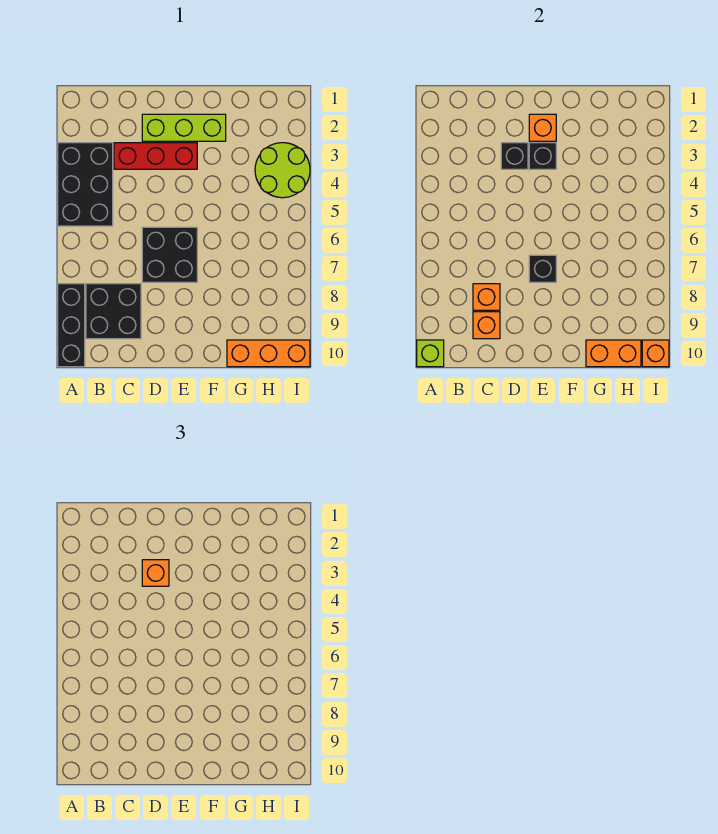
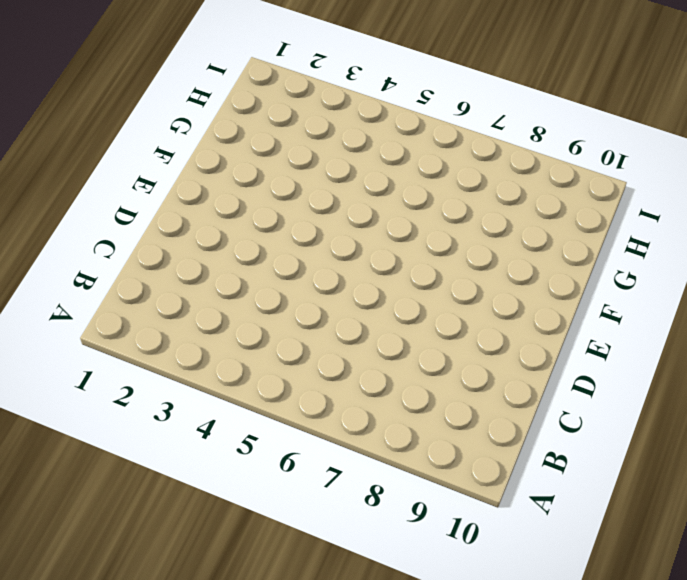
none -> black 2x3 brick [58,143,113,226]
none -> black 1x3 brick [58,284,85,367]
none -> black 2x2 brick [86,284,141,339]

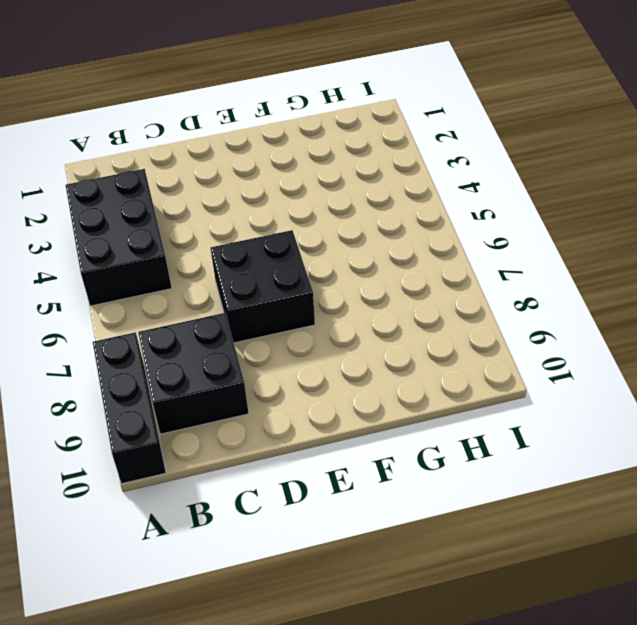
none -> red 1x3 brick [114,143,197,169]
none -> lime 1x3 brick [142,114,226,141]
none -> orange 1x3 brick [227,340,310,367]

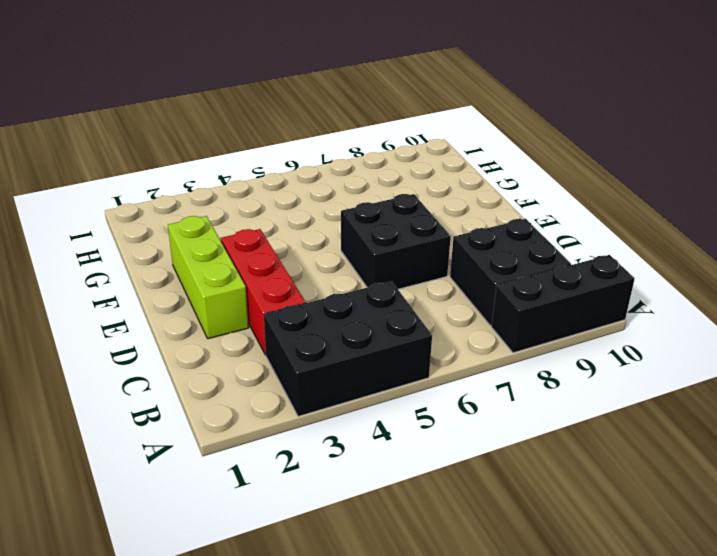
none -> orange 1x3 brick [227,340,310,367]
none -> lime 2x2 round brick [255,143,310,198]
none -> lime 1x1 brick [417,340,444,367]

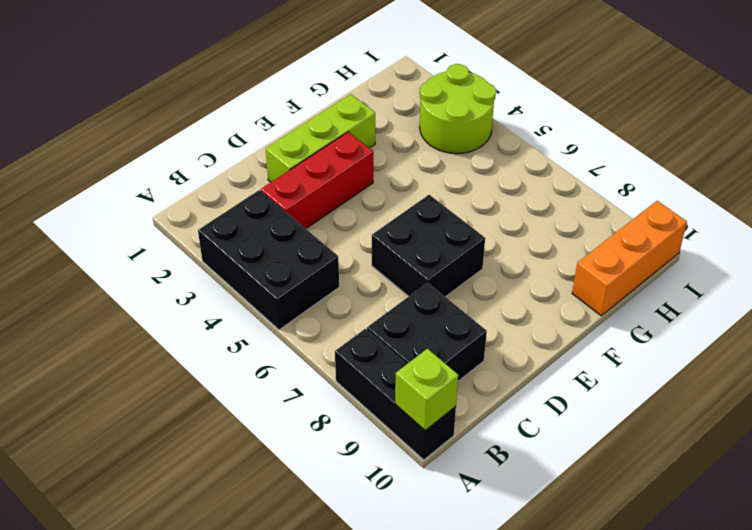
none -> orange 1x1 brick [473,284,500,310]
none -> orange 1x1 brick [473,312,500,339]
none -> black 1x1 brick [501,143,528,169]

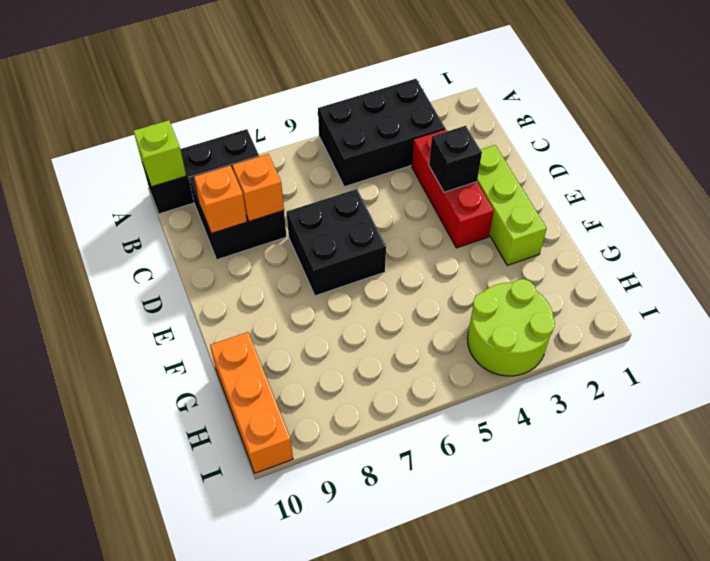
none -> orange 1x1 brick [529,114,556,141]
none -> black 1x1 brick [529,143,556,169]
none -> black 1x1 brick [529,255,556,282]

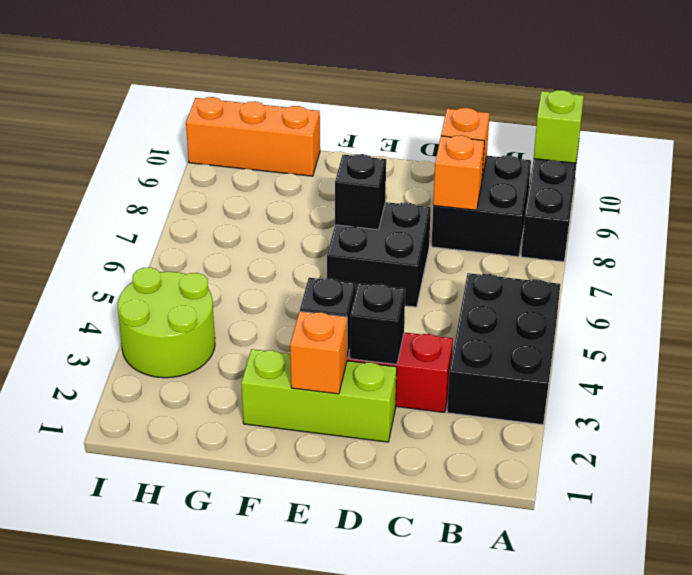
none -> orange 1x2 brick [586,340,641,367]
none -> orange 1x1 brick [642,340,669,367]
none -> orange 1x1 brick [142,560,169,586]

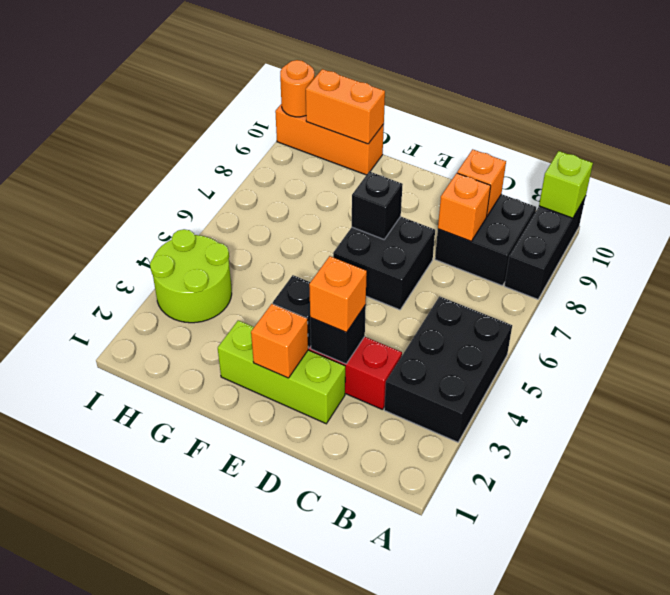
orange 1x1 round brick [280,60,314,117] -> orange 1x1 brick [642,340,669,367]

